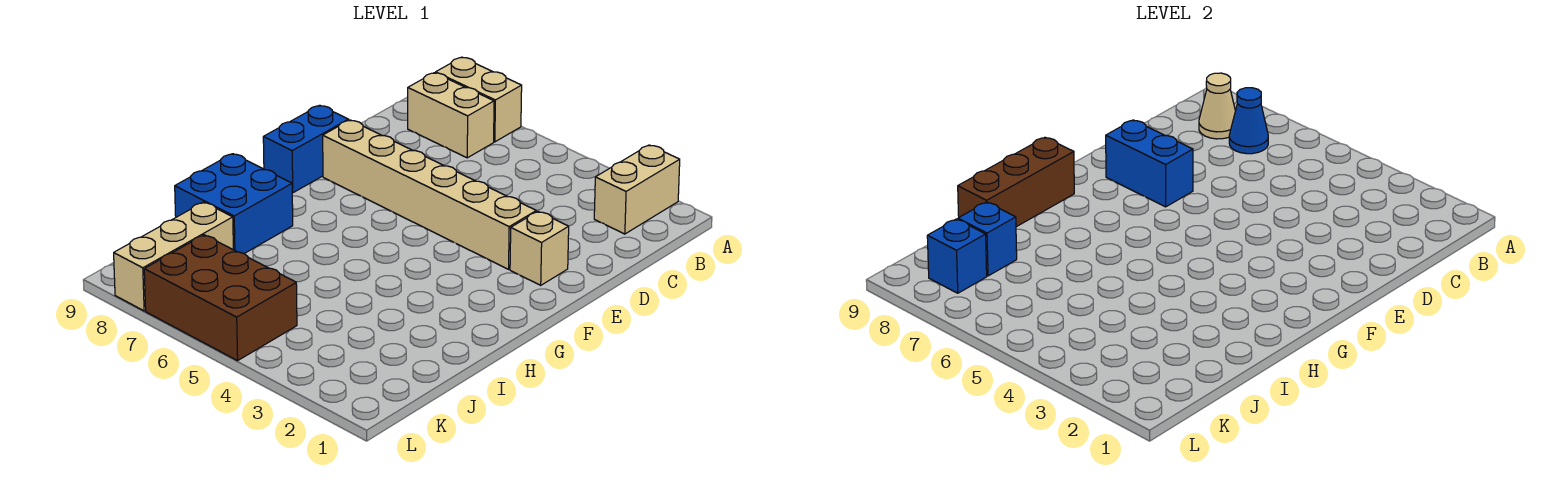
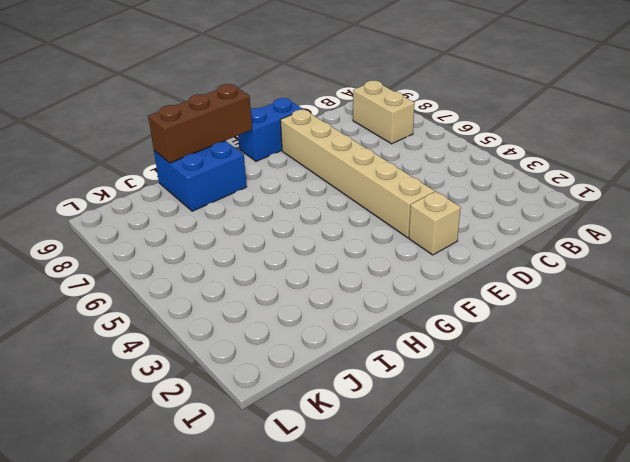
none -> tan 1x2 brick [594,145,680,234]
none -> tan 1x2 brick [436,57,522,142]
none -> tan 1x3 brick [114,202,233,311]

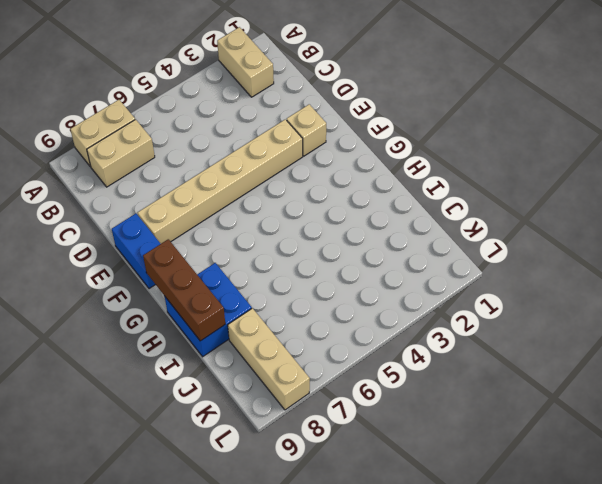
none -> brown 2x3 brick [144,235,297,361]
none -> blue 1x1 cone [1229,88,1268,154]
none -> tan 1x1 cone [1199,73,1235,139]

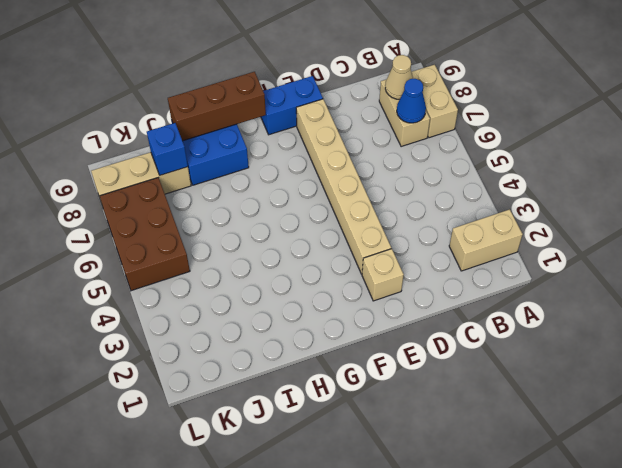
none -> blue 1x2 brick [1106,120,1193,207]
none -> blue 1x1 brick [927,219,987,293]

